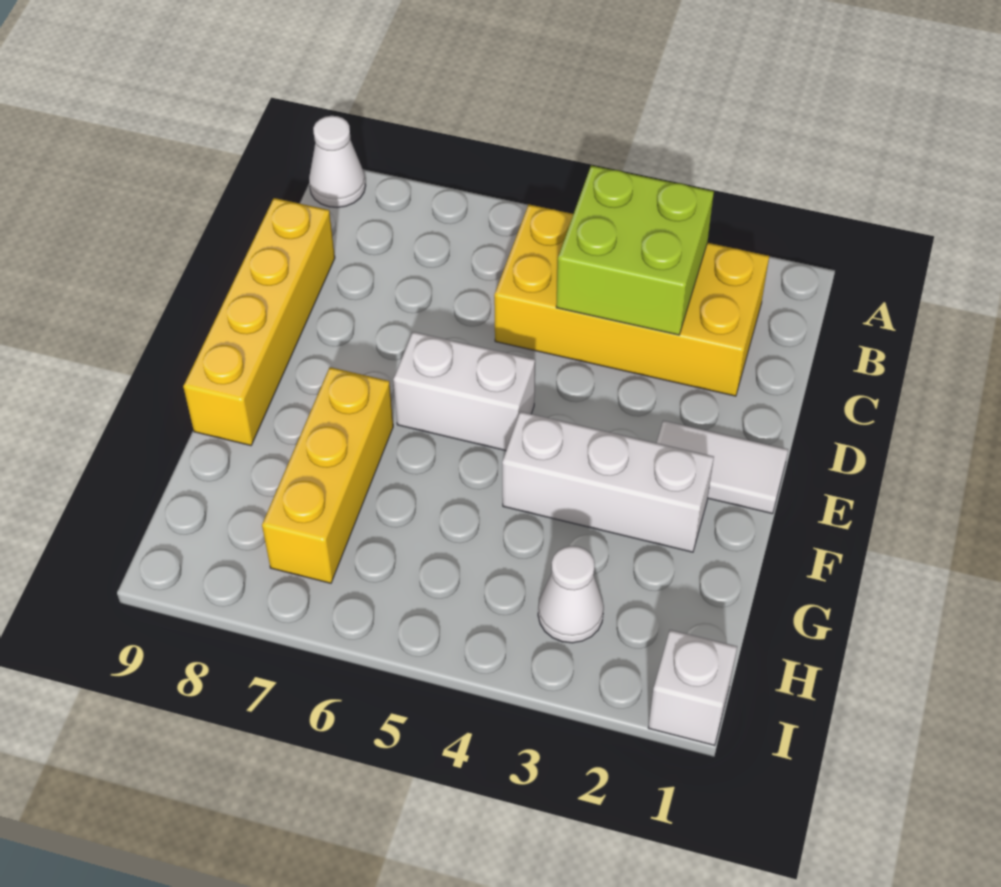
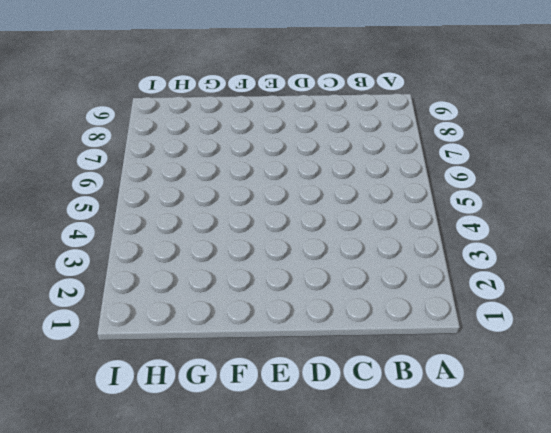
none -> white 1x1 cone [309,116,366,208]
none -> yellow 2x4 brick [494,204,769,396]

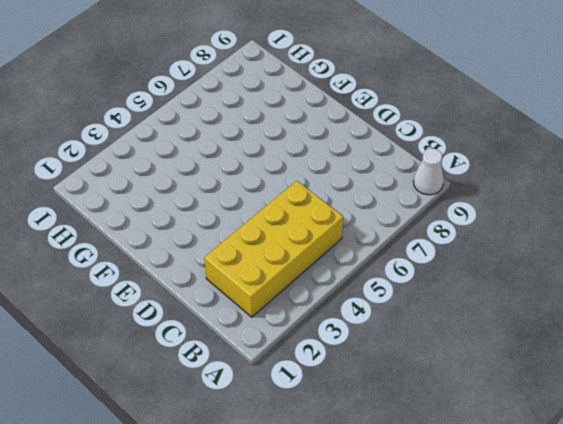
none -> yellow 1x4 brick [183,198,335,446]
none -> white 1x2 tile [656,420,788,514]

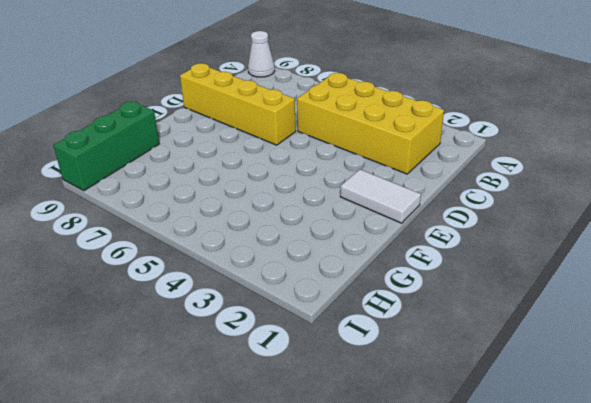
yellow 1x4 brick [180,63,296,145] -> yellow 1x4 brick turned to [183,198,335,446]
green 1x3 brick [53,101,159,191] -> none
none -> white 1x2 brick [393,332,535,451]
none -> white 1x3 brick [502,411,714,552]

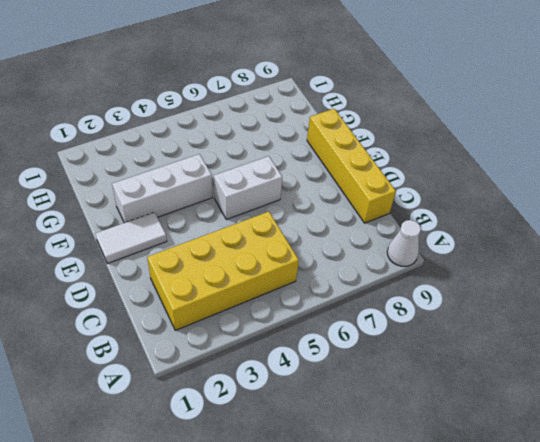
none -> yellow 1x3 brick [262,367,393,583]
none -> white 1x1 cone [538,546,604,643]

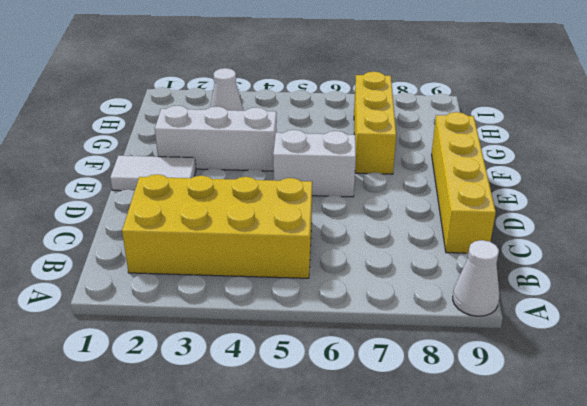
none -> white 1x1 brick [648,630,737,745]
none -> lime 2x2 brick [556,166,714,335]

